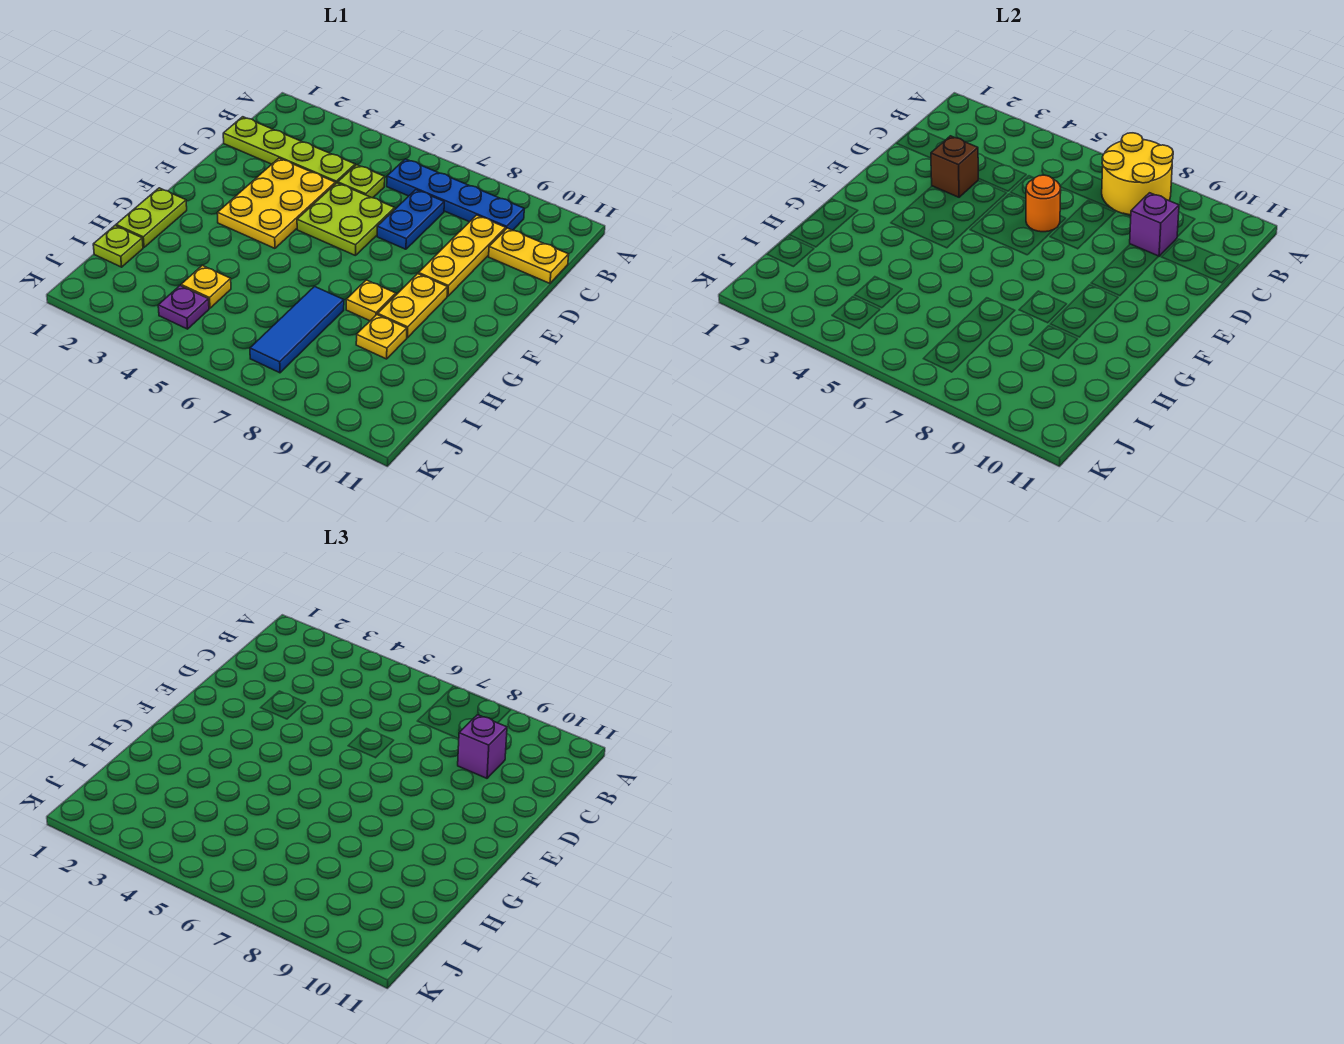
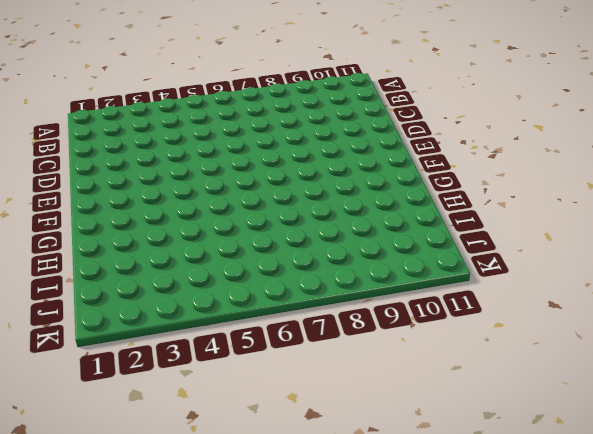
none -> blue 1x4 plate [387,159,524,230]
none -> lime 1x4 plate [223,117,355,184]
none -> lime 1x1 plate [338,165,385,198]

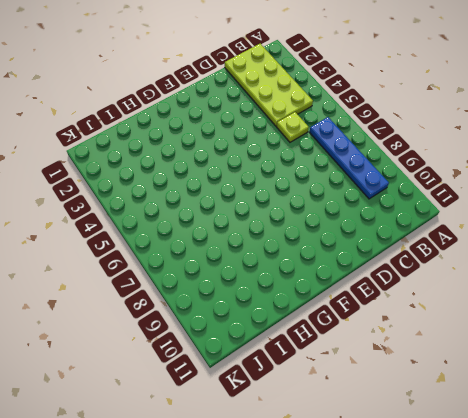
lime 2x4 plate [225,44,313,127] -> lime 1x4 plate [223,117,355,184]
none -> blue 1x2 plate [377,190,444,249]
none -> yellow 1x3 plate [419,215,506,296]
none -> yellow 1x2 plate [489,228,569,283]

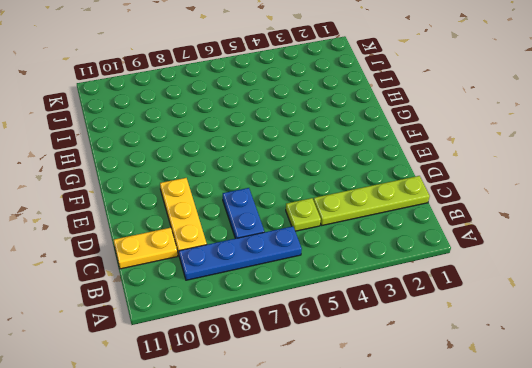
none -> yellow 2x3 plate [217,158,335,248]
none -> lime 2x2 plate [297,183,395,256]
none -> yellow 1x2 plate [378,274,448,338]

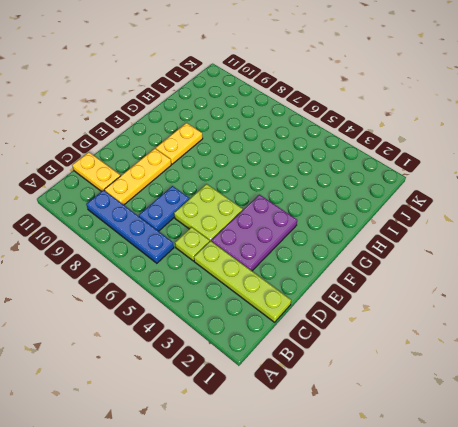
purple 2x3 plate [211,195,297,271] -> yellow 2x3 plate [217,158,335,248]
none -> lime 1x2 plate [116,188,187,248]
none -> yellow 1x1 plate [346,280,396,321]
none -> blue 1x3 tile [250,287,344,373]

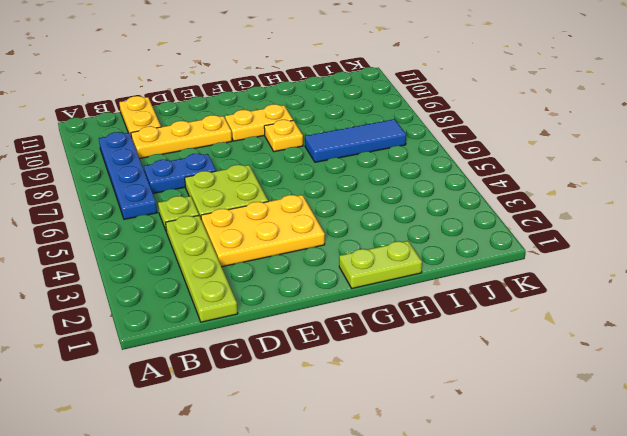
none -> yellow 1x1 plate [356,315,407,359]
none -> lime 1x1 plate [93,226,143,267]
none -> yellow 1x1 plate [181,265,231,308]

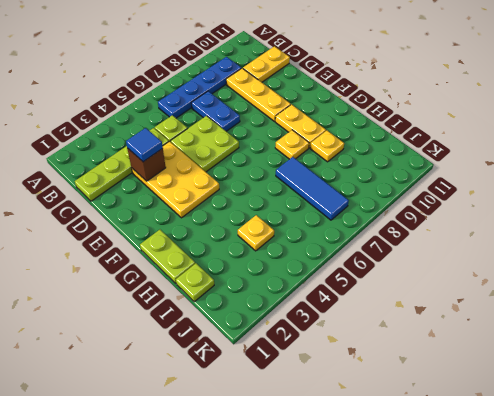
blue 1x1 tile [126,128,163,162] -> none
none -> purple 1x1 plate [158,286,209,329]
none -> yellow 2x2 round brick [1102,133,1173,215]
none -> purple 1x1 brick [1130,193,1179,256]

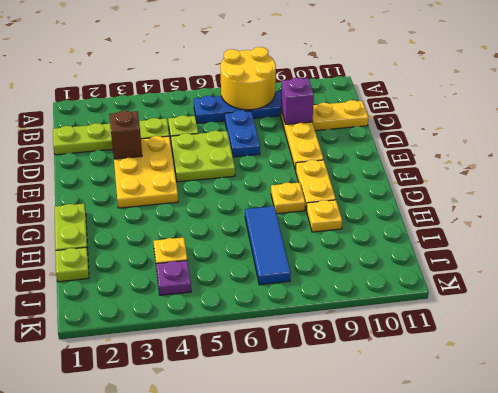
none -> orange 1x1 round brick [1026,175,1061,232]
none -> purple 1x1 brick [458,715,507,778]

